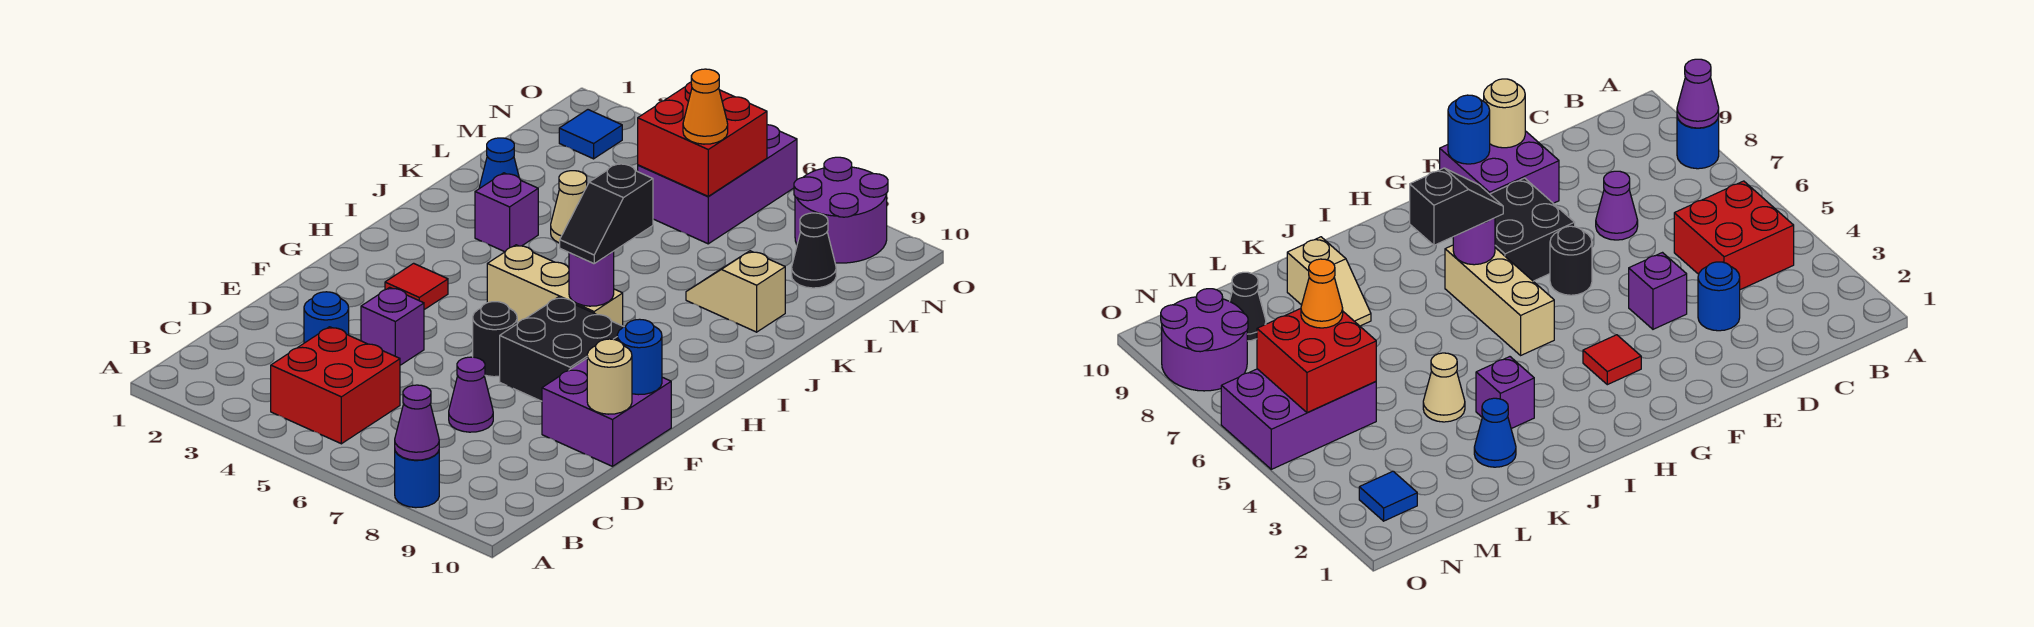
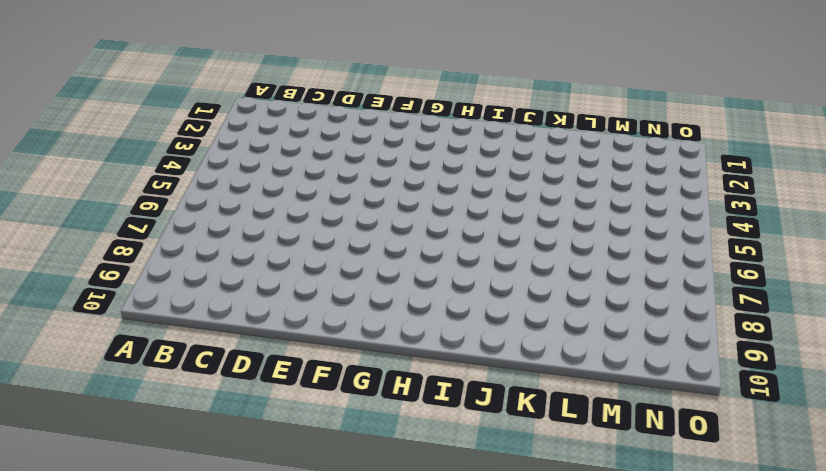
none -> blue 1x1 round brick [395,451,439,508]
none -> red 2x2 brick [271,327,400,444]
none -> blue 1x1 round brick [304,292,349,343]

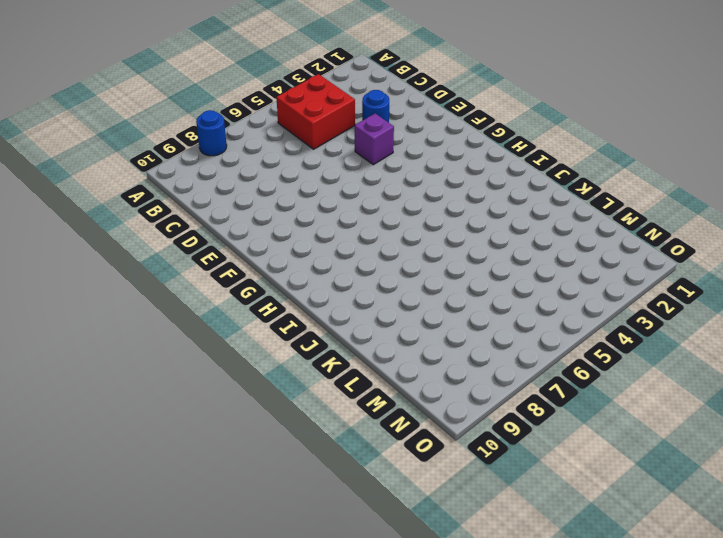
none -> purple 1x1 cone [449,357,493,432]
none -> purple 2x2 brick [542,359,671,466]
none -> black 1x1 round brick [473,302,517,377]

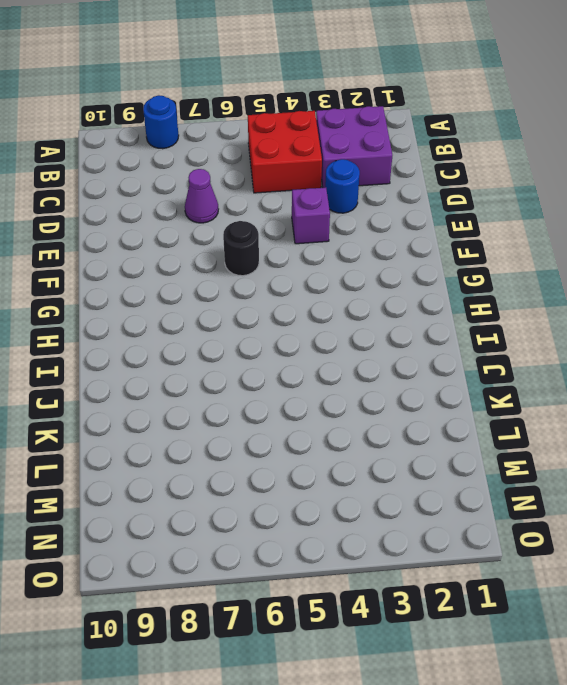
purple 2x2 brick [316,106,392,188] -> purple 2x2 brick moved to [542,359,671,466]
none -> black 2x2 brick [500,297,623,401]
none -> red 1x1 tile [385,263,448,310]
none -> tan 1x3 brick [487,245,623,326]

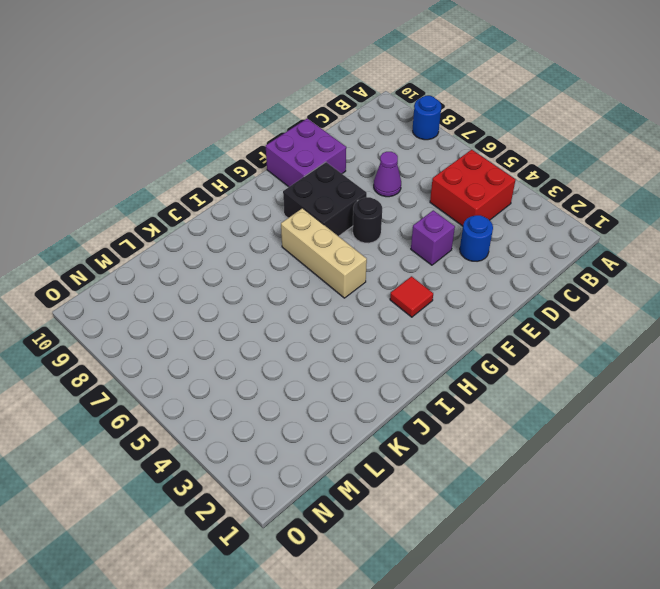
none -> purple 1x1 brick [475,173,538,252]
none -> blue 1x1 cone [479,138,519,189]
none -> tan 1x1 cone [551,171,587,243]

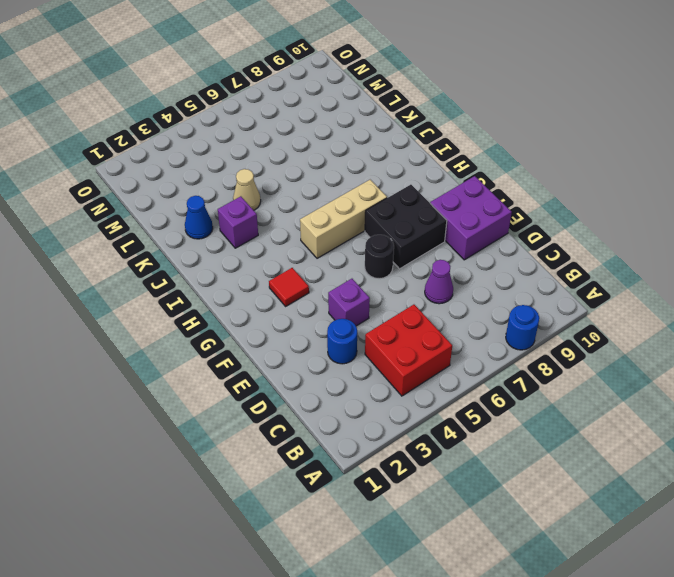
none -> tan 1x2 slope [686,251,785,332]
none -> purple 2x3 brick [638,125,797,244]
none -> black 1x1 cone [792,213,836,288]

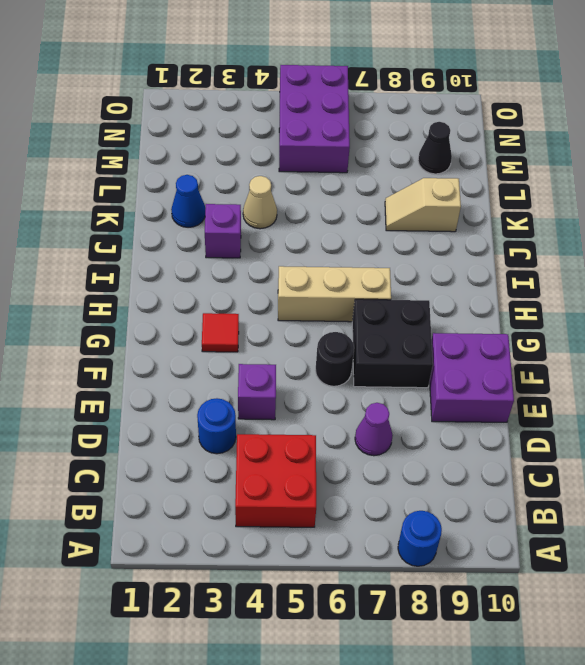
none -> blue 1x1 tile [559,110,622,159]
none -> purple 2x2 round brick [794,157,888,263]
none -> purple 1x1 cone [395,385,439,460]

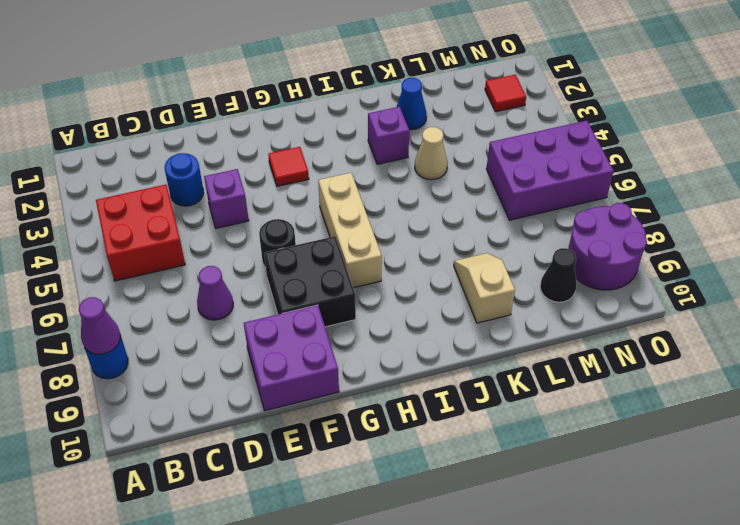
red 1x1 tile [485,75,526,112] -> blue 1x1 tile [559,110,622,159]
none -> tan 1x1 round brick [587,339,632,414]
none -> blue 1x1 round brick [617,319,662,395]
none -> purple 1x1 round brick [569,251,614,306]

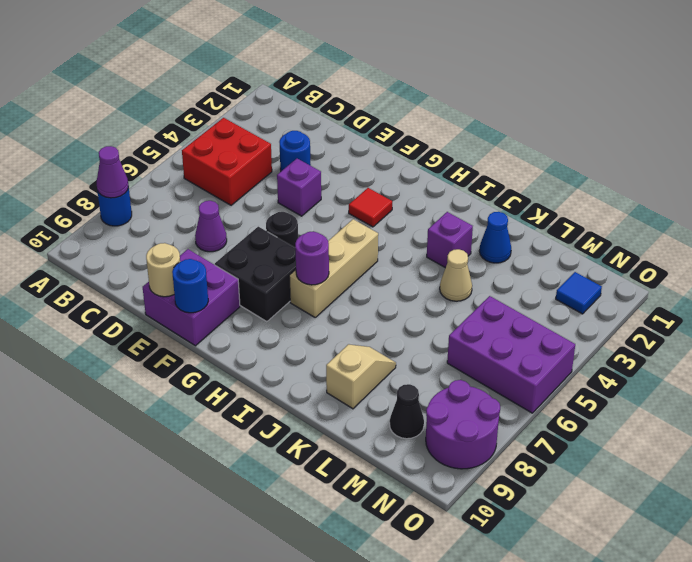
none -> red 2x2 brick [638,82,767,196]
none -> black 1x2 slope [560,163,653,264]
none -> orange 1x1 cone [683,69,728,144]

